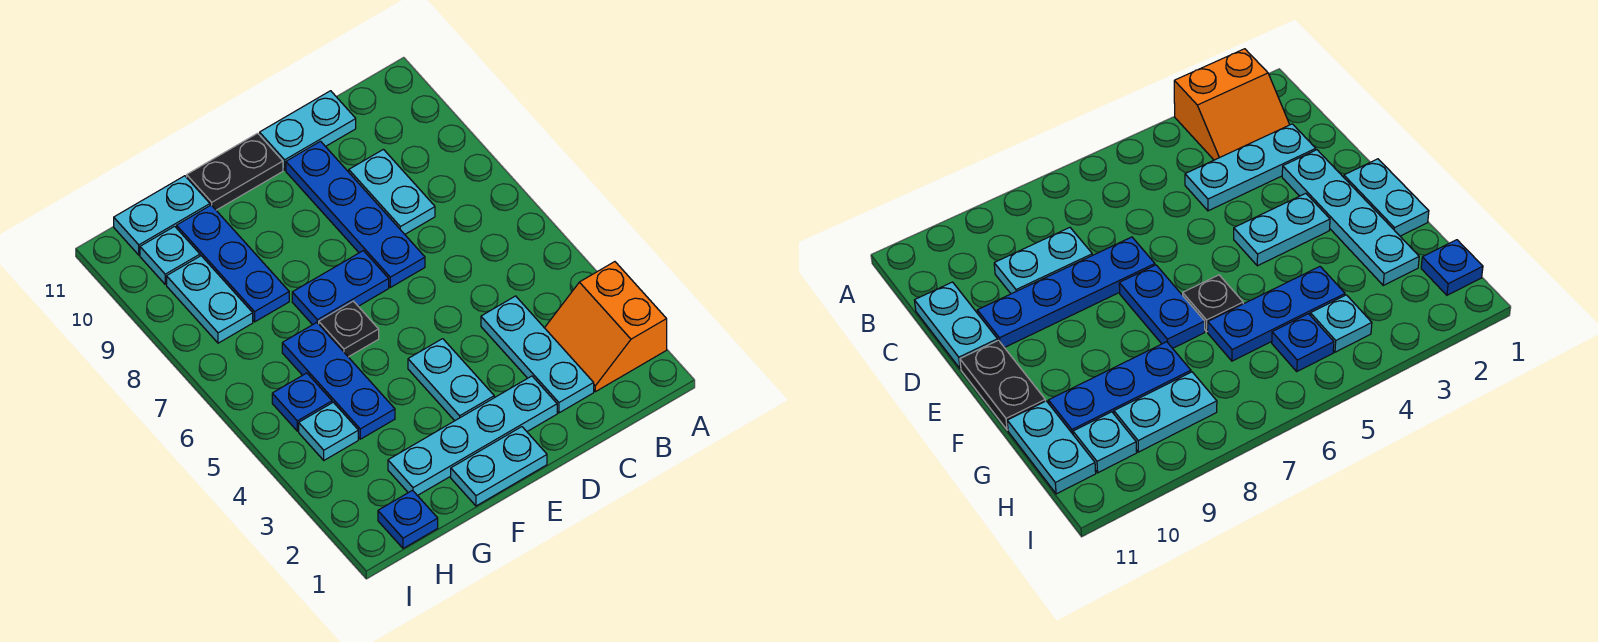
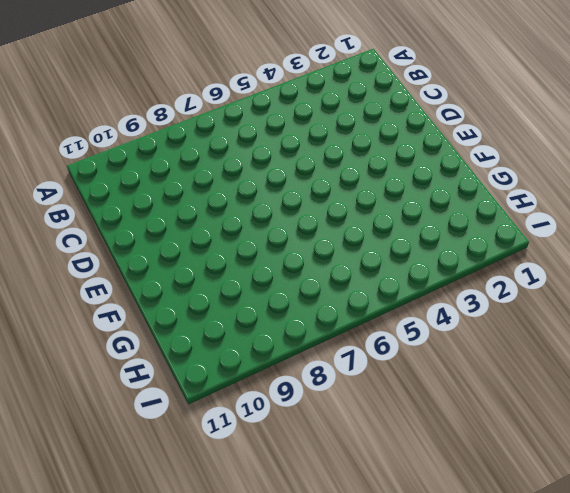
none -> orange 2x2 slope [545,262,667,392]
none -> cyan 1x3 plate [481,296,594,413]
none -> cyan 1x2 plate [349,149,435,234]

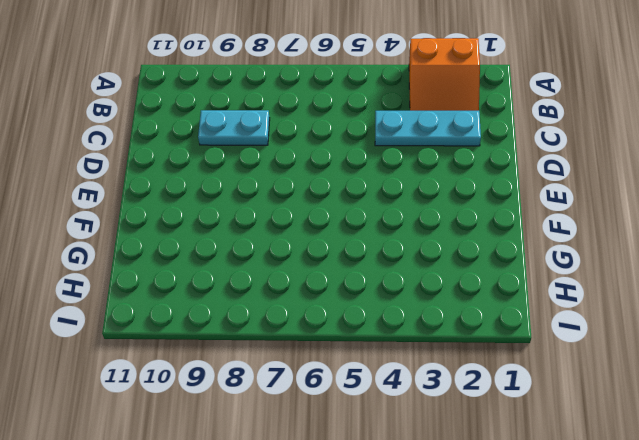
none -> cyan 1x2 plate [260,91,356,170]
none -> cyan 1x4 plate [388,376,557,496]
none -> blue 1x4 plate [286,141,425,287]

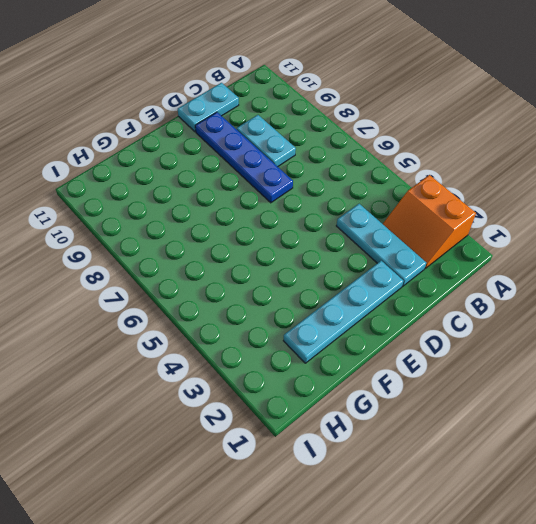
none -> cyan 1x2 plate [451,427,547,506]
none -> cyan 1x2 plate [408,339,494,421]
none -> blue 1x2 plate [292,251,389,325]

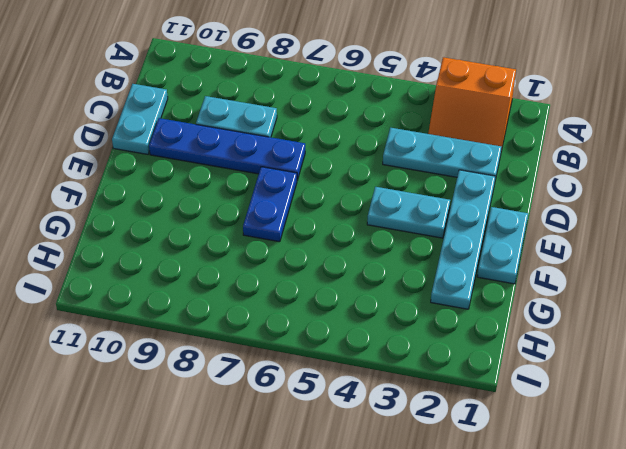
none -> black 1x2 plate [187,133,283,210]
none -> black 1x1 plate [319,301,379,357]
none -> blue 1x3 plate [282,323,395,439]

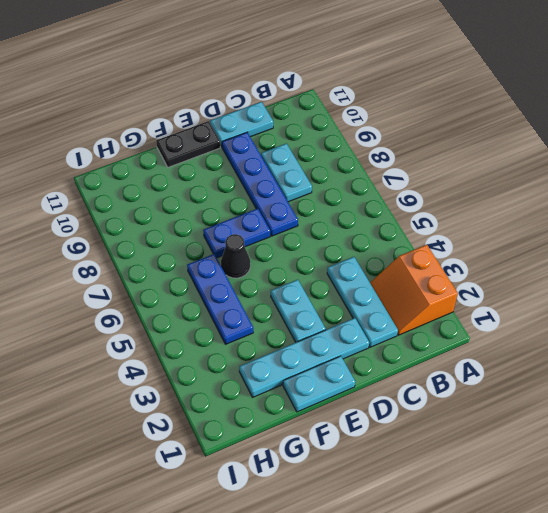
black 1x1 cone [221,234,250,278] -> black 1x1 plate [319,301,379,357]
none -> blue 1x3 plate [177,205,289,322]
none -> cyan 1x2 plate [114,176,210,255]
none -> blue 1x1 plate [378,490,438,548]

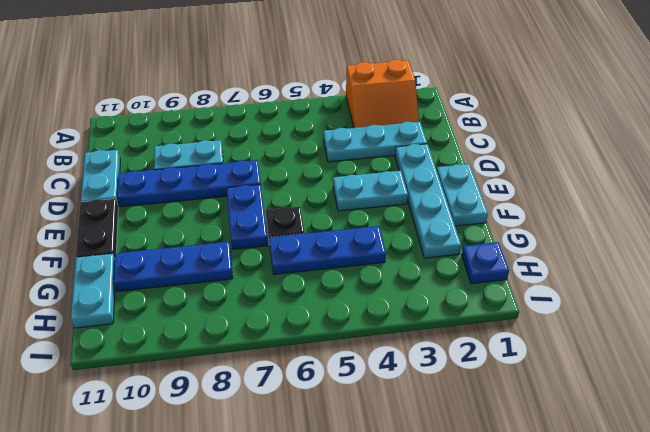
none -> cyan 1x1 plate [299,402,358,460]
none -> blue 1x1 plate [272,373,332,431]
none -> cyan 1x2 plate [167,256,253,343]

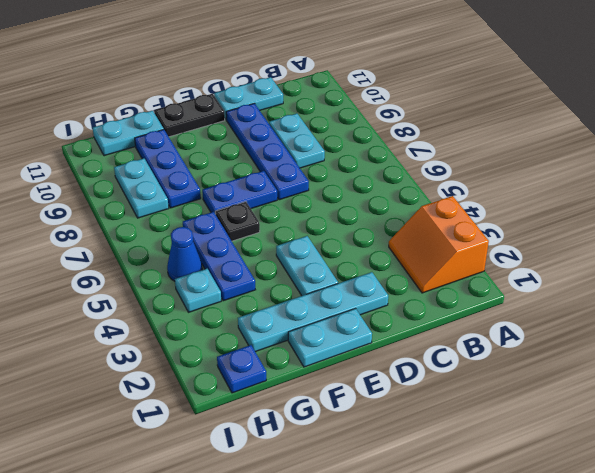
blue 1x1 cone [167,227,202,281] -> blue 1x1 plate [272,373,332,431]
none -> cyan 1x3 plate [481,296,594,413]
none -> cyan 1x1 plate [140,226,200,284]

